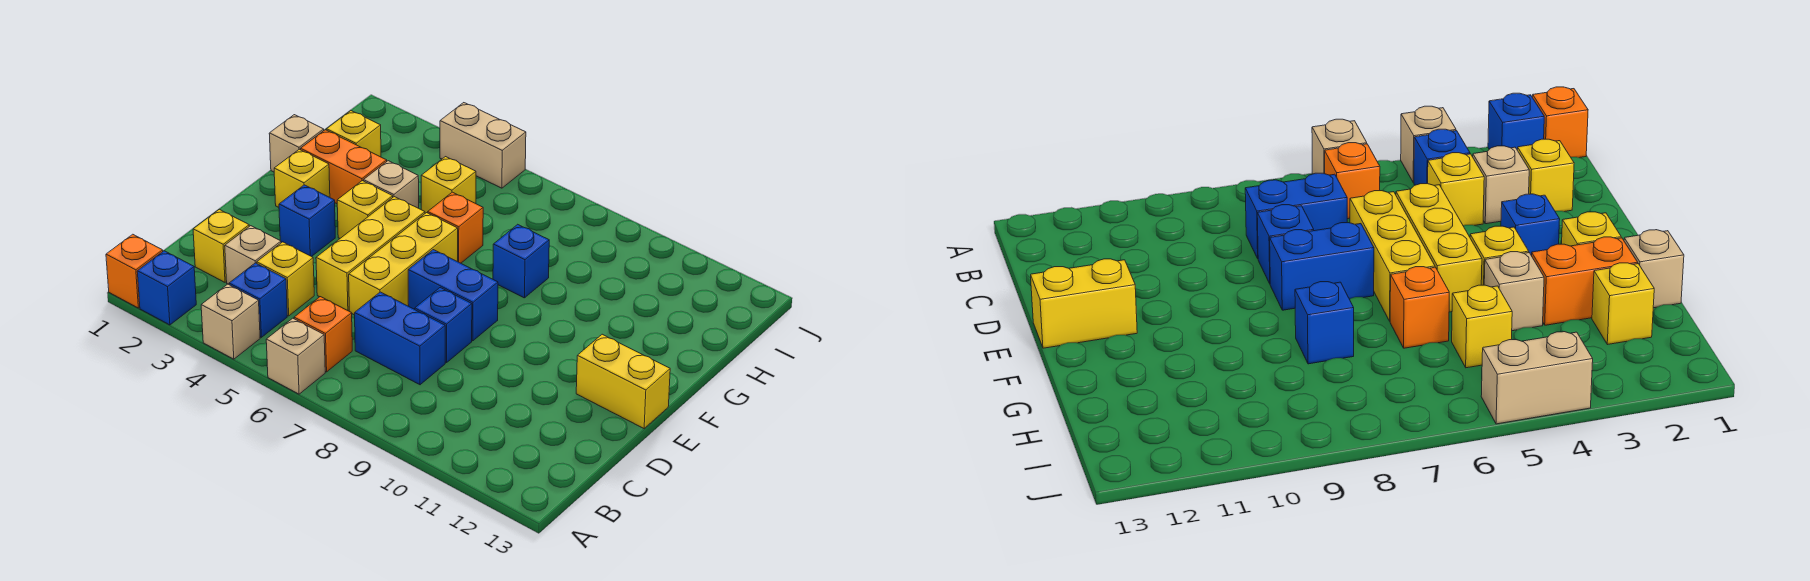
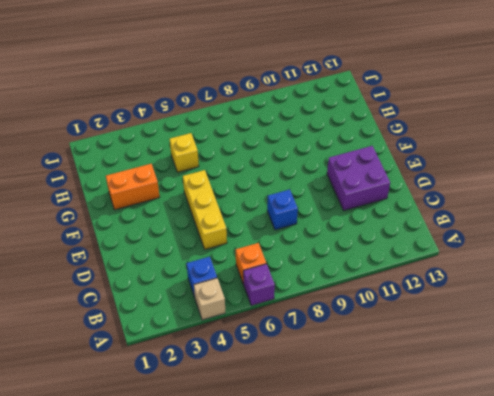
purple 1x1 brick [243,264,275,306] -> tan 1x1 brick [266,318,325,394]
purple 2x2 brick [327,146,390,210] -> yellow 1x2 brick [576,334,670,428]
none -> orange 1x1 brick [106,234,163,308]
none -> blue 1x1 brick [137,251,196,325]
none -> yellow 1x1 brick [193,209,249,282]

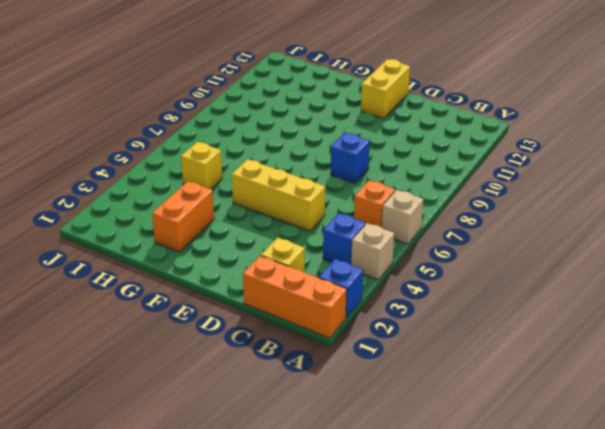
orange 1x3 brick [243,256,347,338] -> orange 1x1 brick [106,234,163,308]
none -> tan 1x1 brick [225,226,281,284]
none -> yellow 1x1 brick [257,242,314,316]
none -> blue 1x2 brick [355,292,445,385]

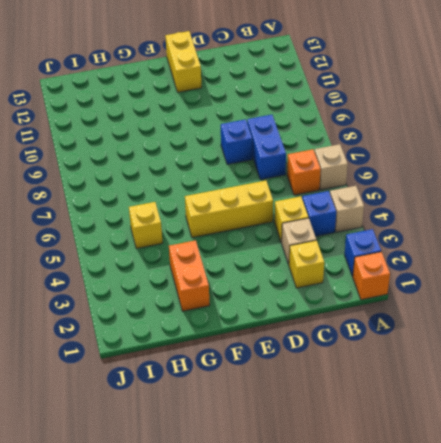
none -> yellow 1x3 brick [349,213,458,315]
none -> blue 1x1 brick [279,185,335,257]
none -> blue 1x2 brick [408,250,498,341]

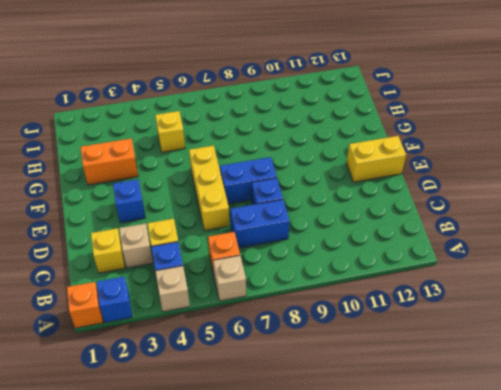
none -> yellow 1x3 brick [316,197,425,311]
none -> yellow 1x1 brick [274,149,330,207]
none -> yellow 1x1 brick [337,181,393,238]

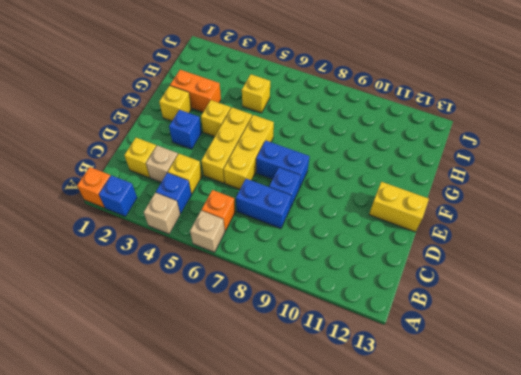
none -> tan 1x1 brick [269,115,324,172]
none -> tan 1x1 brick [364,161,419,208]
none -> orange 1x1 brick [428,192,483,263]

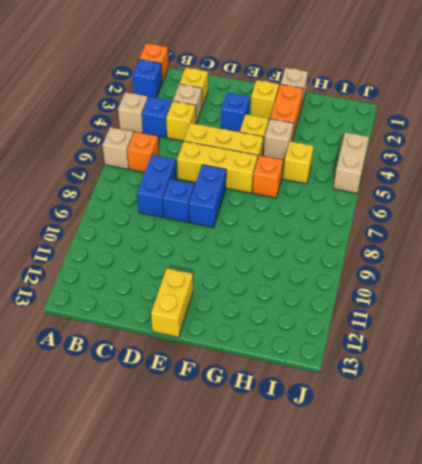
none -> blue 1x1 brick [493,224,549,298]
none -> yellow 1x1 brick [326,111,381,157]

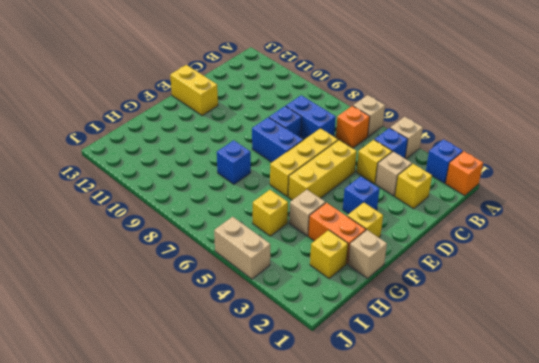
none -> yellow 1x1 brick [337,181,393,238]
none -> orange 1x1 brick [428,192,483,263]

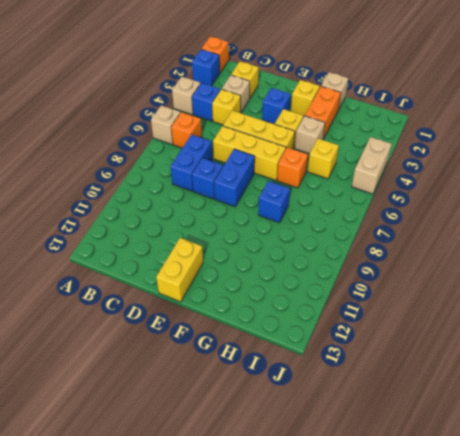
none -> yellow 1x1 brick [326,111,381,157]

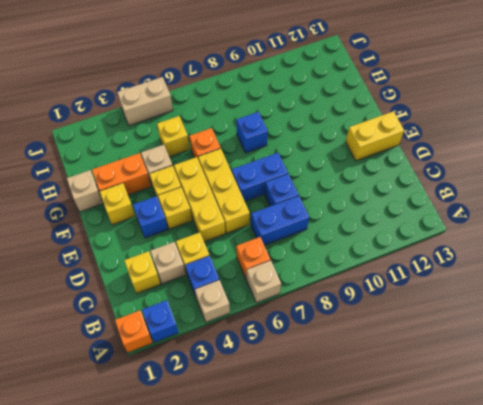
yellow 1x1 brick [158,187,192,229] -> yellow 1x1 brick moved to [326,111,381,157]

